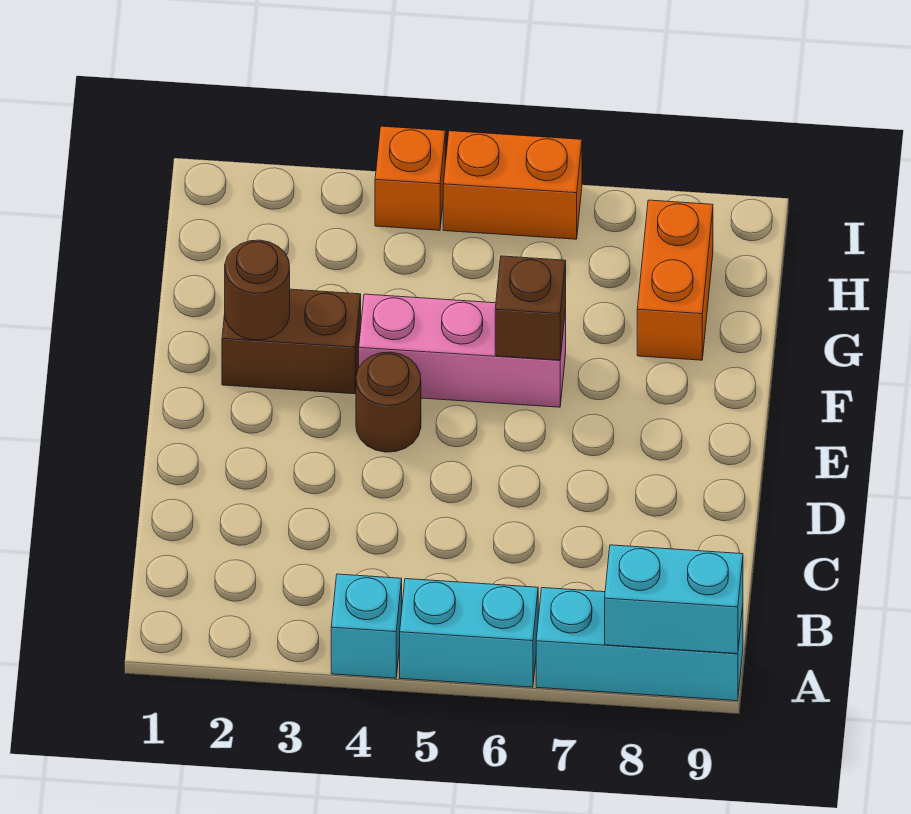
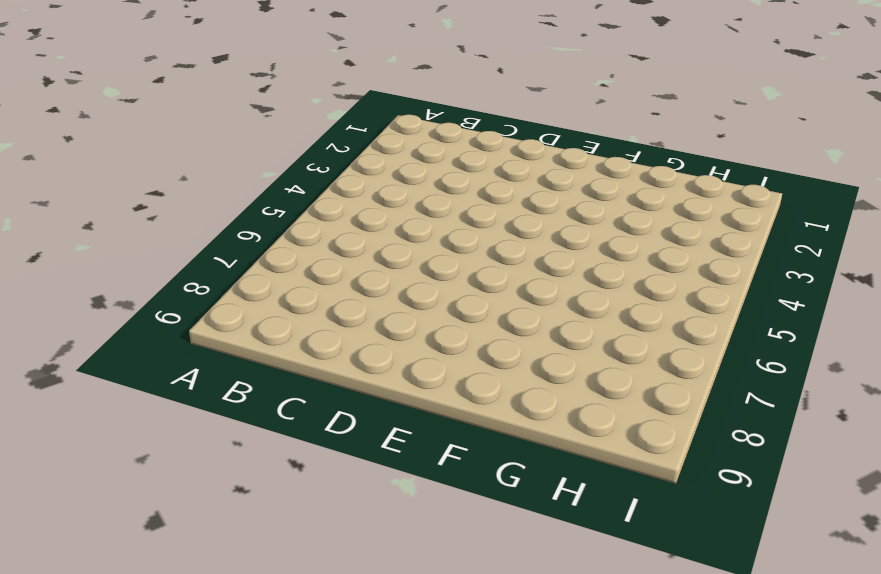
none -> cyan 1x1 brick [331,574,402,678]
none -> cyan 1x2 brick [400,579,538,687]
none -> cyan 1x3 brick [536,588,743,701]

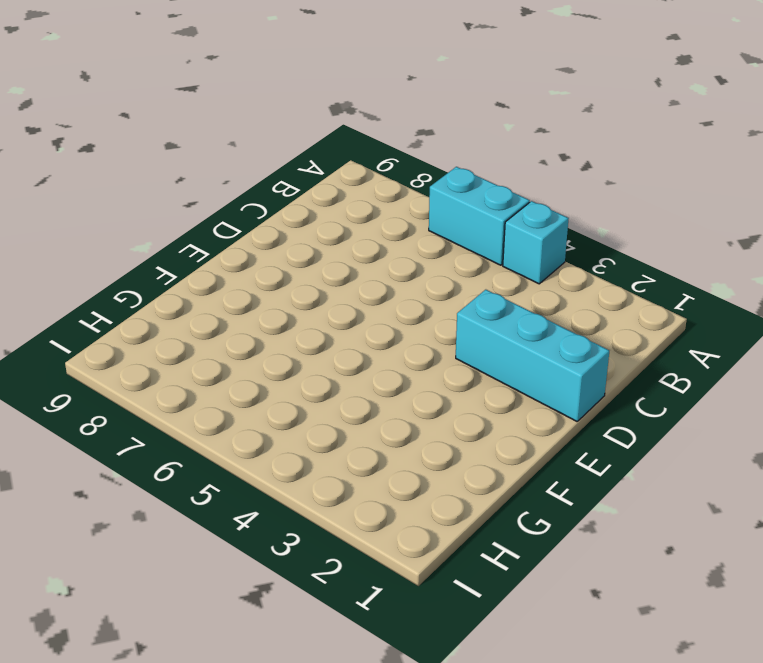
cyan 1x3 brick [456,290,609,421] -> cyan 1x3 brick moved to [536,588,743,701]
none -> brown 1x1 round brick [356,352,421,452]
none -> brown 1x2 brick [222,289,361,394]
none -> pink 1x3 brick [359,294,566,407]

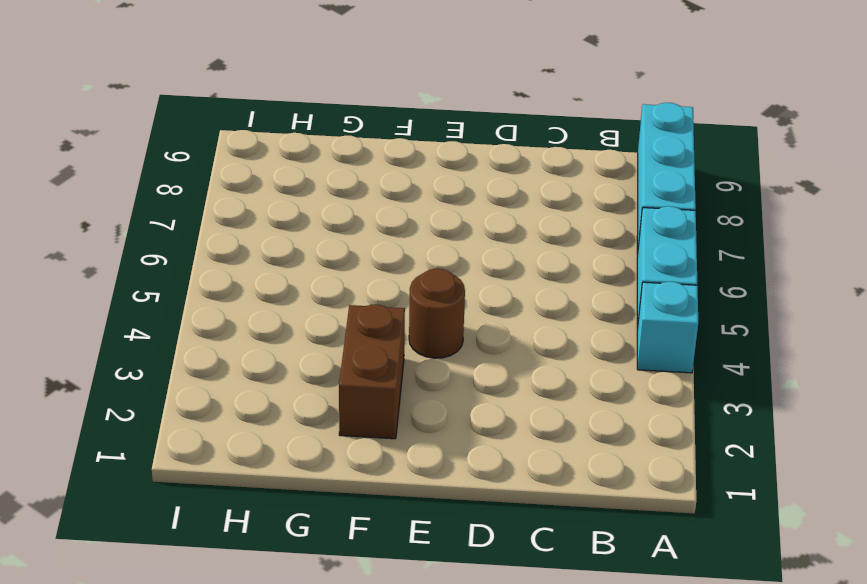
none -> pink 1x3 brick [359,294,566,407]
none -> orange 1x2 brick [637,200,713,360]
none -> orange 1x1 brick [375,126,445,230]

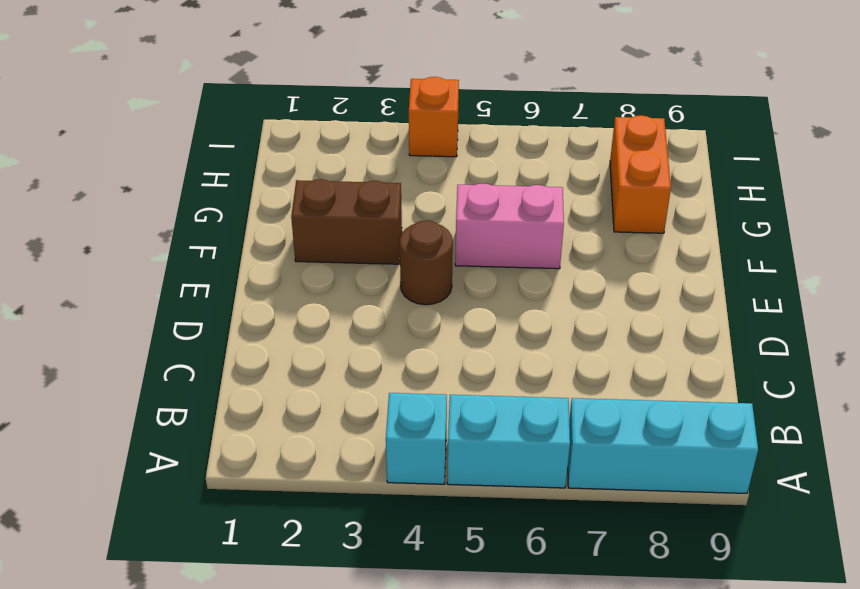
pink 1x2 brick [455,183,564,269] -> pink 1x3 brick [359,294,566,407]
none -> orange 1x2 brick [443,131,582,239]
none -> cyan 1x2 brick [605,545,743,654]
none -> brown 1x1 round brick [225,240,290,340]

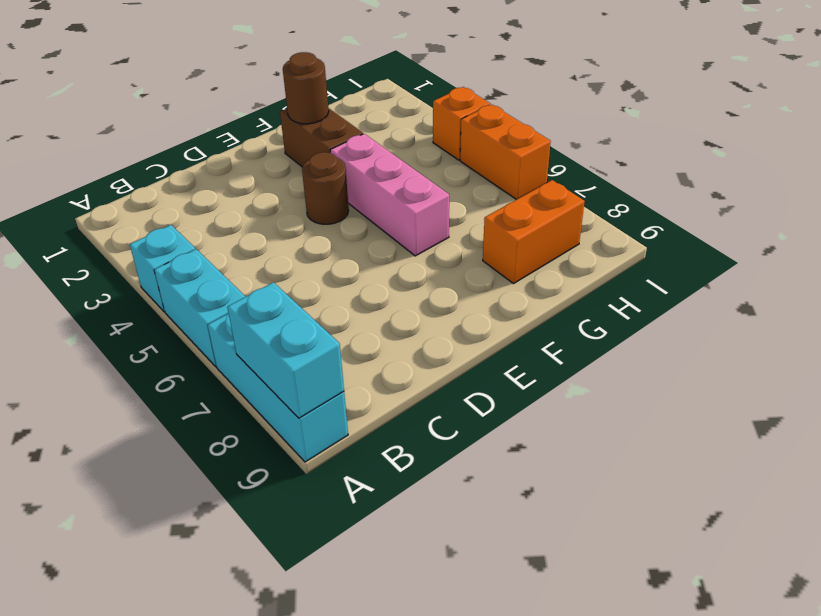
none -> brown 1x1 brick [495,256,566,360]

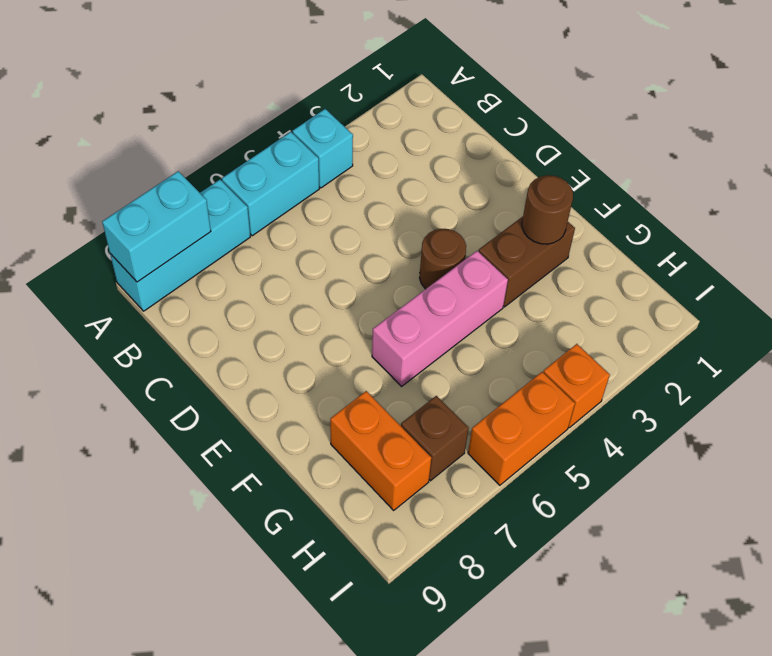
brown 1x1 brick [401,396,469,481] -> brown 1x1 brick moved to [495,256,566,360]

